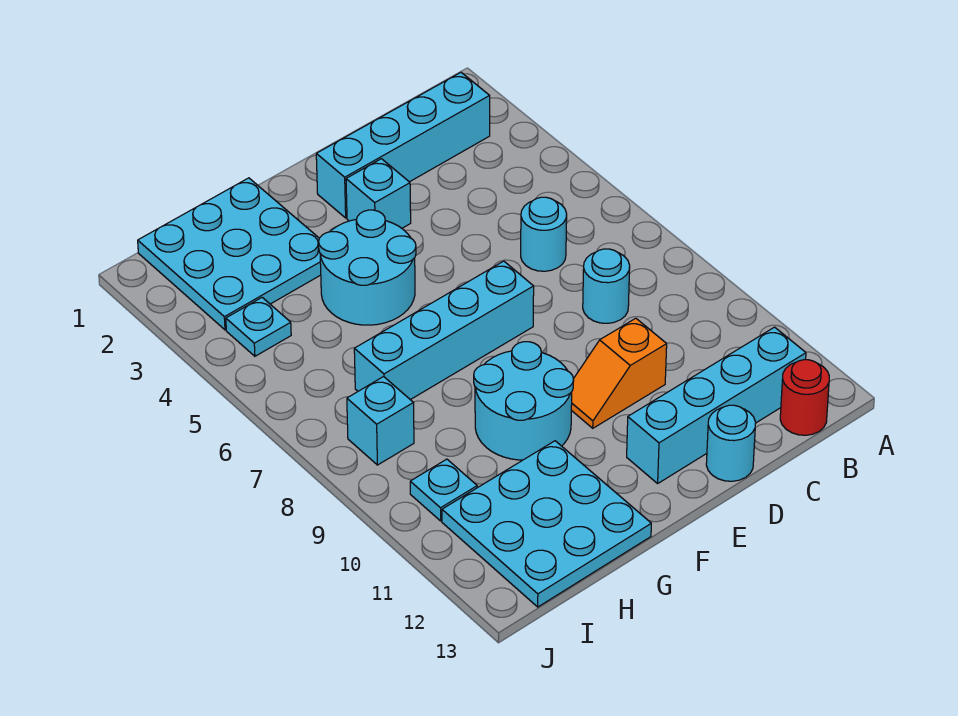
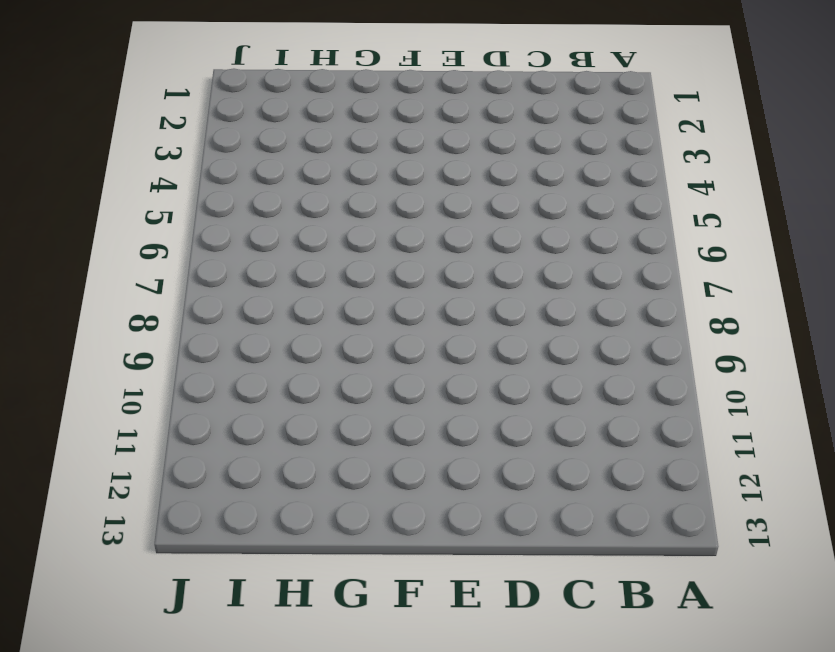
none -> cyan 1x4 brick [316,72,490,218]
none -> cyan 1x4 brick [627,327,806,483]
none -> red 1x1 round brick [780,360,829,435]

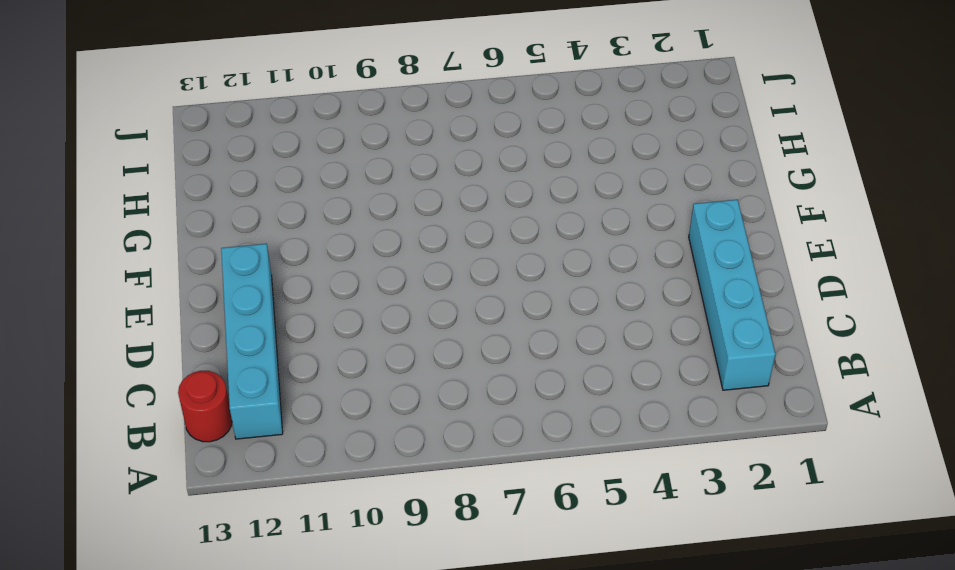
none -> cyan 1x1 round brick [521,197,567,271]
none -> cyan 1x1 round brick [583,249,630,323]
none -> orange 1x2 slope [571,318,667,428]

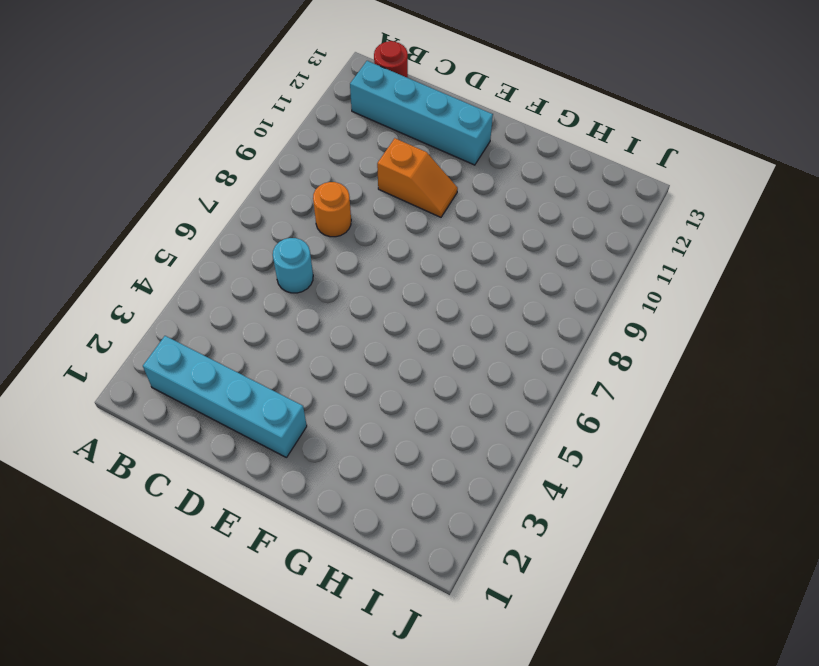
orange 1x1 round brick [313,182,351,237] -> cyan 1x1 round brick [583,249,630,323]
none -> cyan 1x1 round brick [706,405,756,481]
none -> cyan 1x1 brick [346,159,411,228]
none -> cyan 1x4 brick [354,261,534,400]

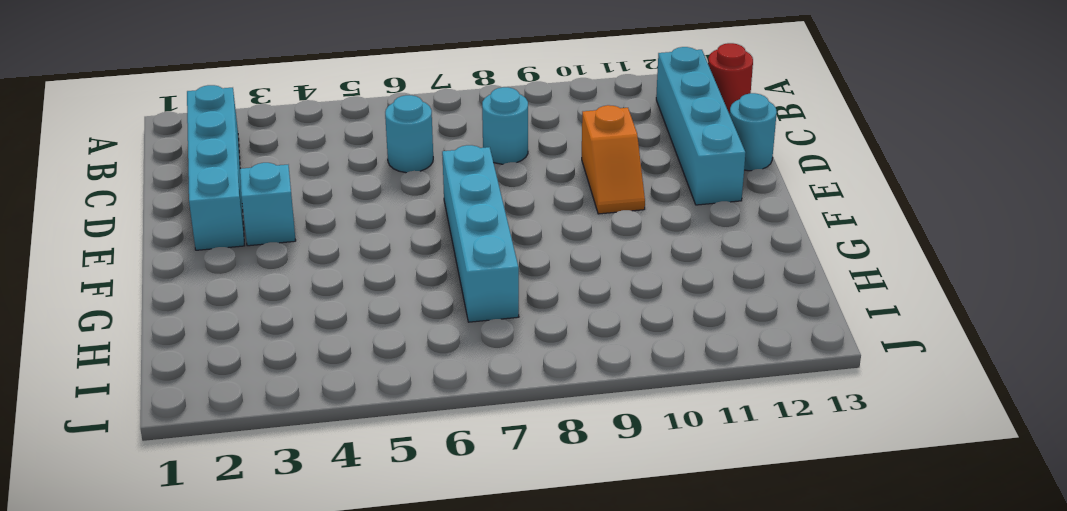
none -> cyan 2x2 round brick [319,210,416,325]
none -> cyan 2x2 round brick [474,342,574,460]
none -> cyan 3x3 plate [138,178,321,330]

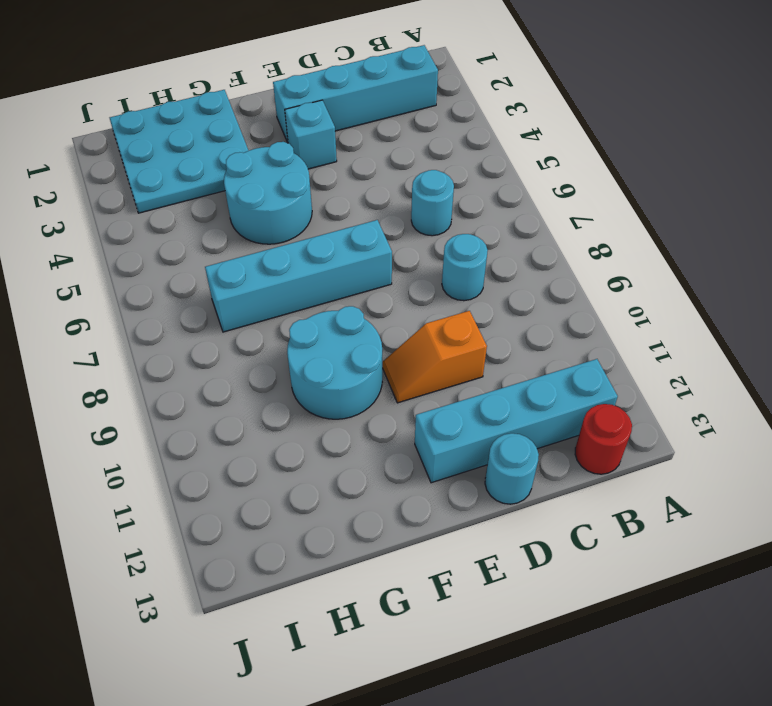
none -> cyan 3x3 plate [442,441,651,607]
none -> cyan 1x1 plate [226,298,291,356]
none -> cyan 1x1 brick [347,377,414,465]

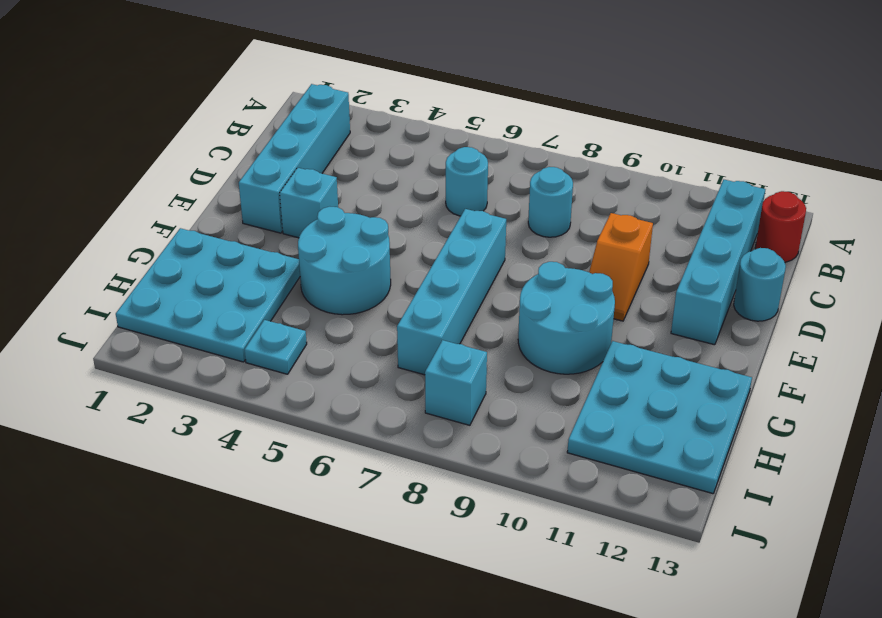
none -> cyan 1x1 plate [410,459,477,521]

